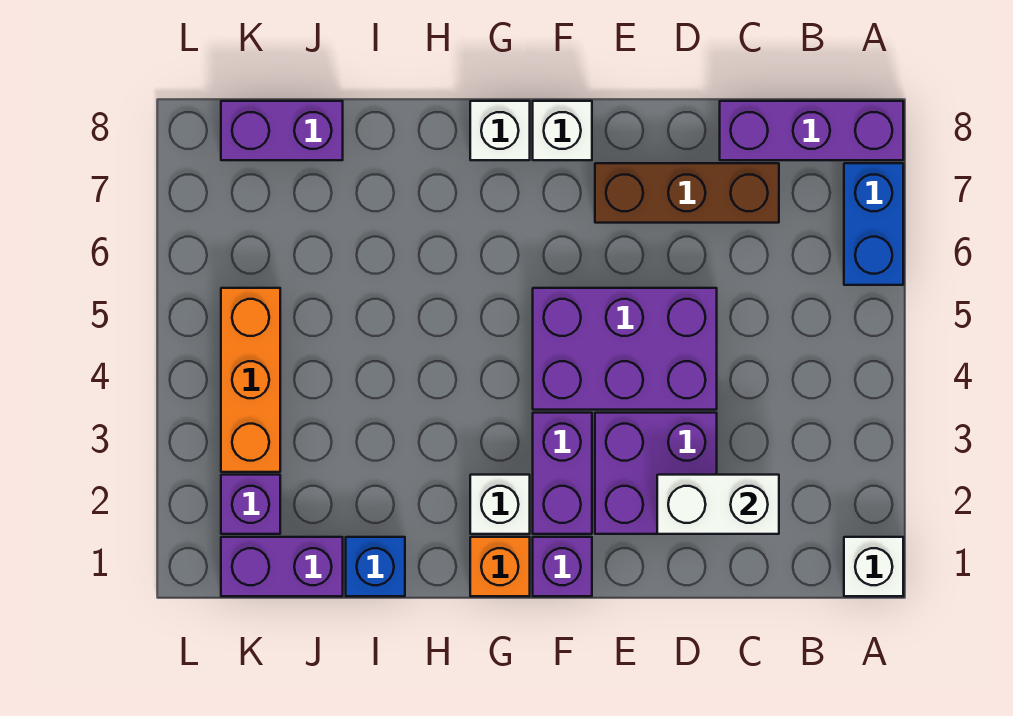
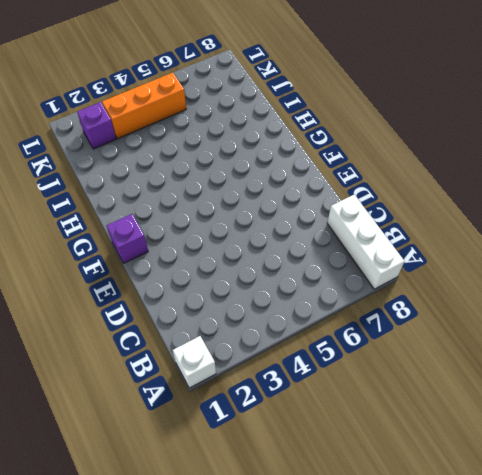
white 1x3 brick [327,195,404,289] -> purple 1x3 brick [720,101,903,160]
none -> blue 1x2 brick [844,163,903,285]
none -> brown 1x3 brick [595,163,779,223]
none -> purple 2x2 brick [595,413,717,534]

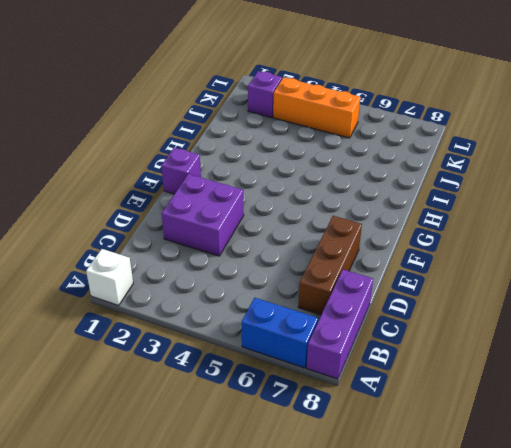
none -> purple 2x3 brick [533,288,717,410]
none -> purple 1x2 brick [533,413,592,534]
none -> white 1x1 brick [533,101,592,160]

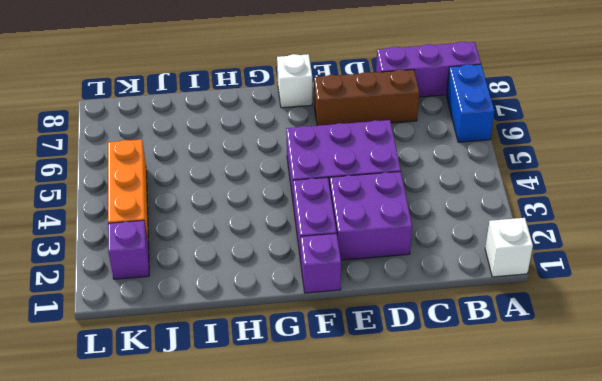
none -> orange 1x1 brick [470,537,530,596]
none -> white 1x1 brick [470,475,530,534]
none -> white 1x1 brick [470,101,530,160]

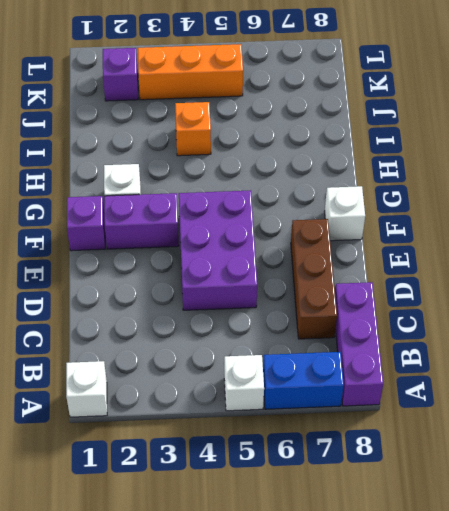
white 1x1 brick [224,355,264,411] -> white 1x1 brick moved to [470,101,530,160]
orange 1x1 brick [175,102,211,156] -> orange 1x1 brick moved to [470,537,530,596]
none -> purple 2x2 brick [595,413,717,534]
none -> blue 1x1 brick [346,537,405,596]
none -> purple 1x2 brick [221,537,343,596]

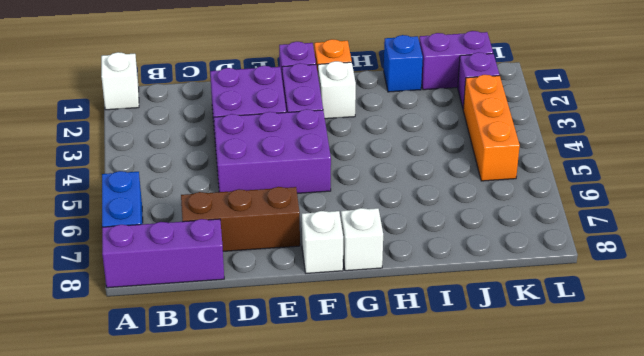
none -> purple 1x2 brick [221,101,343,160]
none -> white 1x2 brick [657,475,779,534]

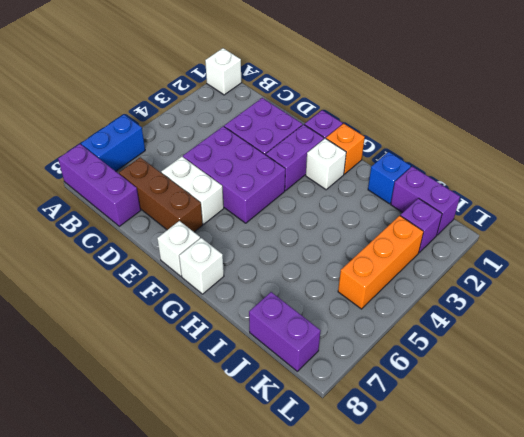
white 1x2 brick [161,157,224,224] -> white 1x2 brick moved to [657,475,779,534]

